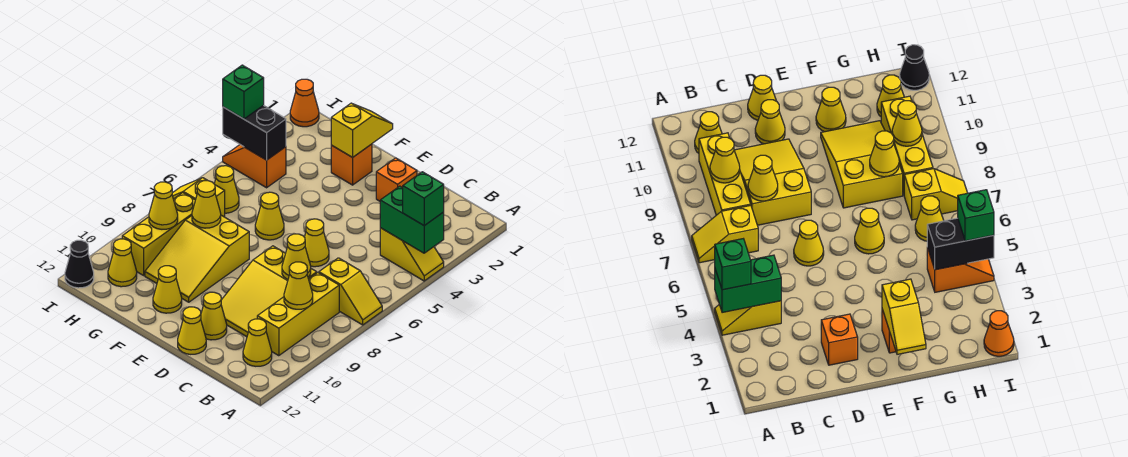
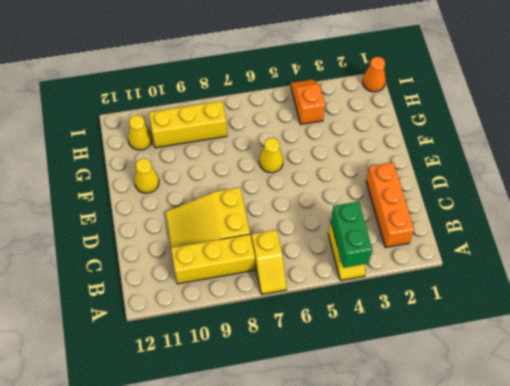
orange 1x3 brick [366,162,414,248] -> orange 1x1 brick [376,158,417,201]
none -> yellow 1x1 cone [243,319,272,366]
none -> yellow 1x1 cone [305,219,329,267]
none -> yellow 1x1 cone [201,292,227,340]

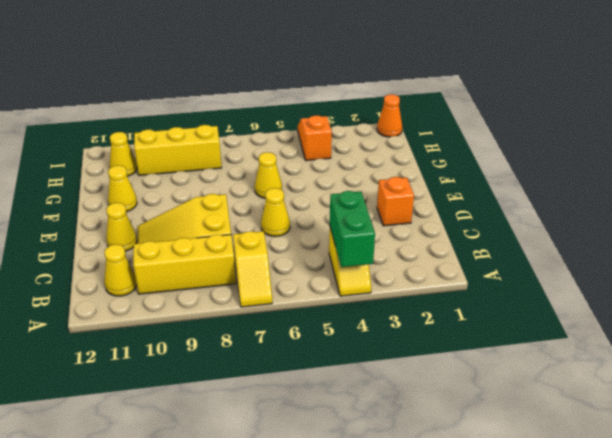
none -> yellow 1x1 cone [178,307,206,354]
none -> orange 1x1 brick [331,144,372,185]
none -> yellow 2x3 slope [145,215,249,302]

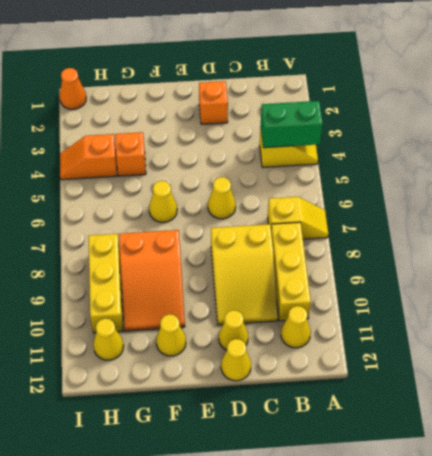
orange 2x3 slope [119,230,185,331] -> yellow 2x3 slope [145,215,249,302]
orange 1x1 brick [115,132,146,176] -> orange 1x1 brick moved to [331,144,372,185]
none -> yellow 1x1 cone [214,166,239,213]
none -> yellow 1x2 slope [172,178,225,217]
none -> black 1x1 cone [65,240,94,288]

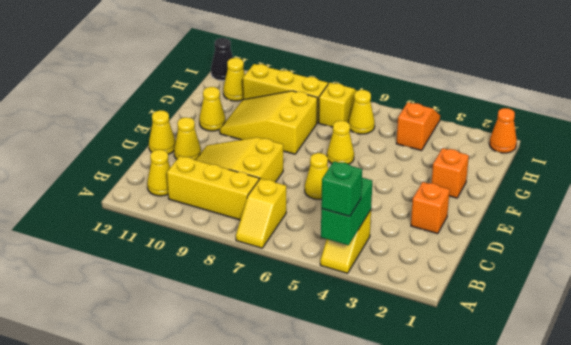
none -> yellow 1x1 cone [284,262,313,309]
none -> yellow 1x1 cone [282,234,311,279]
none -> yellow 1x2 slope [331,103,393,157]

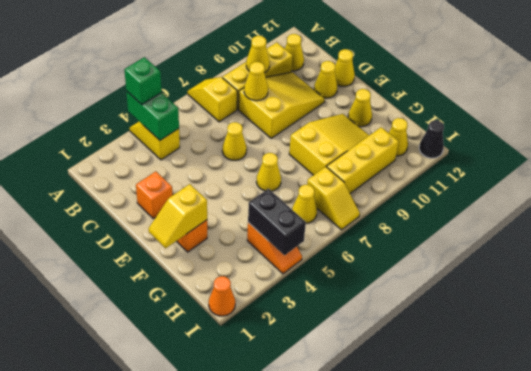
none -> yellow 1x1 cone [192,181,221,228]
none -> yellow 1x1 cone [149,182,178,229]
none -> green 1x1 brick [223,65,264,119]

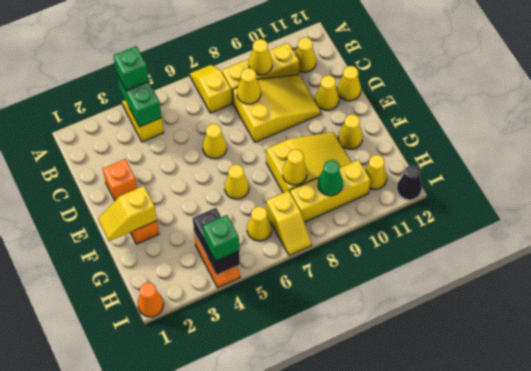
green 1x1 cone [318,160,343,196] -> yellow 1x1 cone [149,182,178,229]

